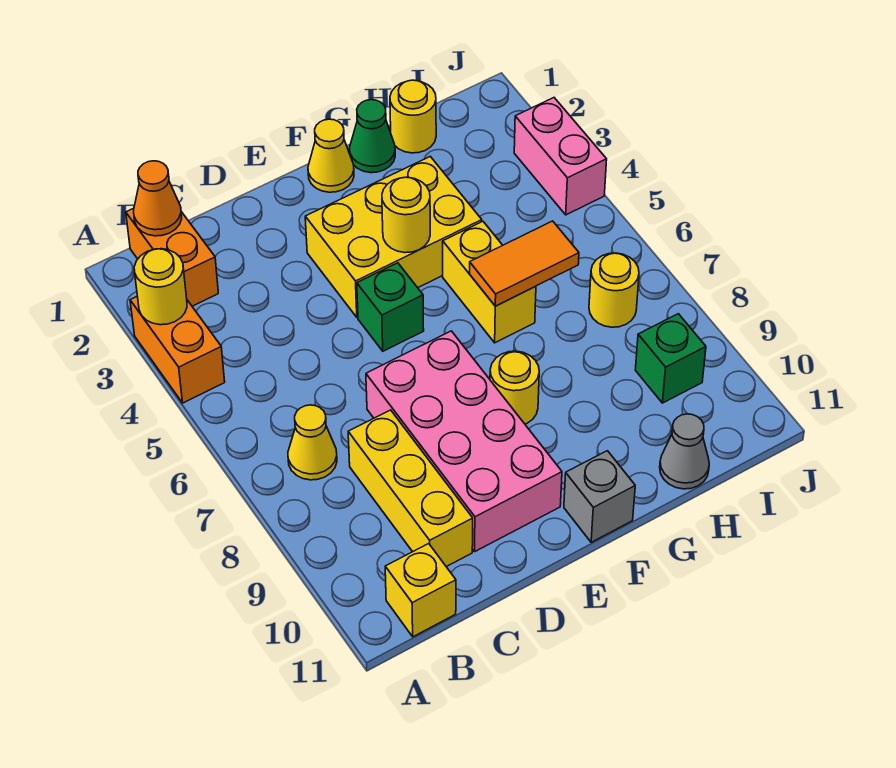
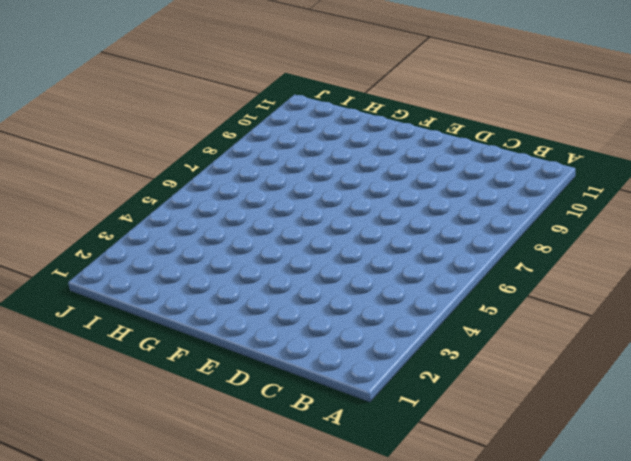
none -> orange 1x2 brick [130,296,225,403]
none -> orange 1x2 brick [126,208,218,306]
none -> yellow 1x1 cone [288,405,337,480]

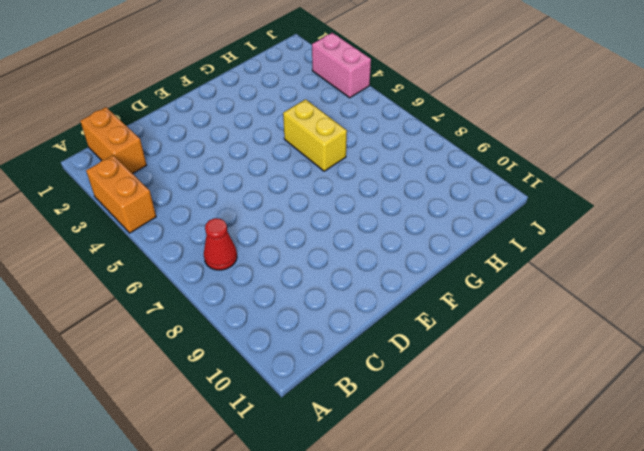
red 1x1 cone [204,218,237,270] -> yellow 1x1 cone [288,405,337,480]
none -> yellow 1x1 brick [385,544,456,637]
none -> yellow 1x3 brick [348,410,473,567]
none -> pink 2x4 brick [366,331,562,551]

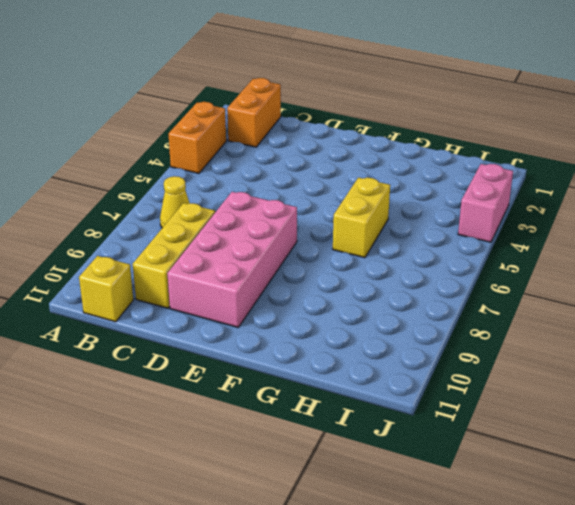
none -> yellow 2x3 brick [305,157,482,317]
none -> green 1x1 brick [357,263,424,351]
none -> yellow 1x1 cone [308,119,354,192]

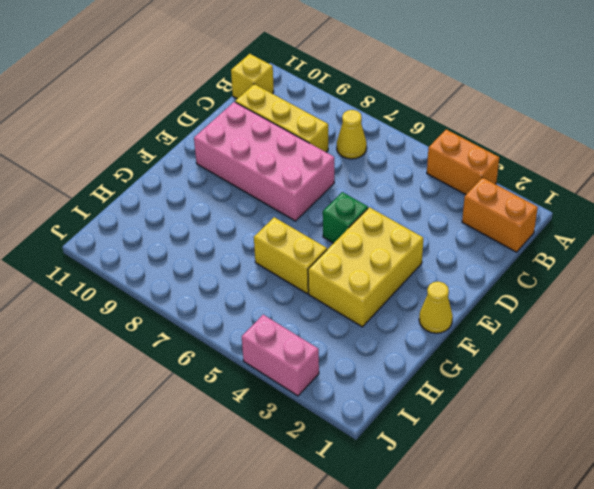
none -> yellow 1x1 round brick [490,351,539,424]
none -> grey 1x1 brick [564,451,635,542]
none -> green 1x1 cone [350,100,395,173]

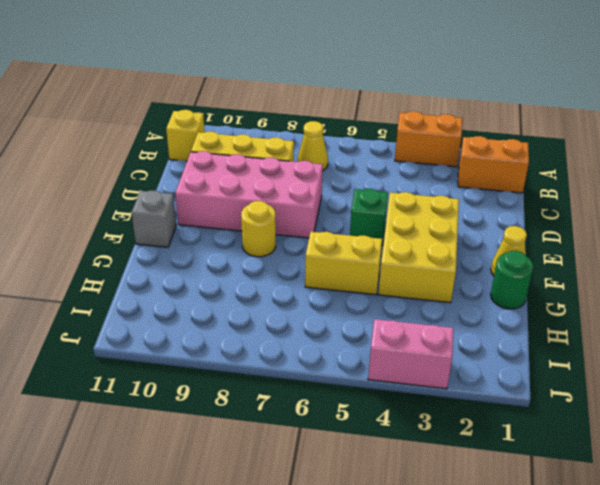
green 1x1 round brick [491,251,533,309] -> green 1x1 cone [350,100,395,173]
none -> yellow 1x1 round brick [390,80,436,153]
none -> grey 1x1 cone [660,414,709,489]
none -> yellow 1x1 round brick [589,253,639,327]

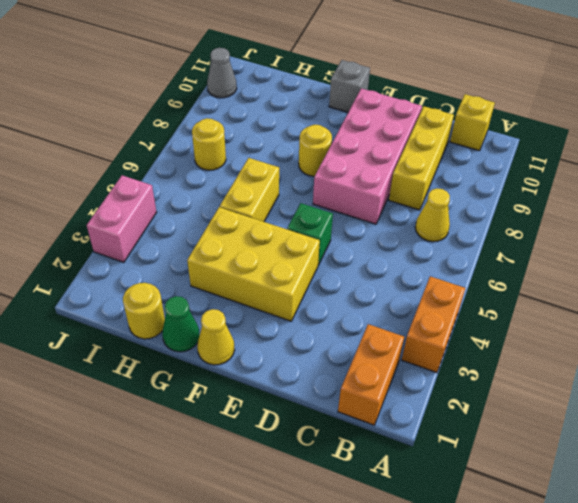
grey 1x1 cone [207,48,237,98] -> grey 1x1 cone moved to [660,414,709,489]
none -> green 1x1 brick [635,314,706,403]
none -> yellow 1x1 round brick [134,249,187,325]
none -> orange 1x1 cone [134,161,182,236]

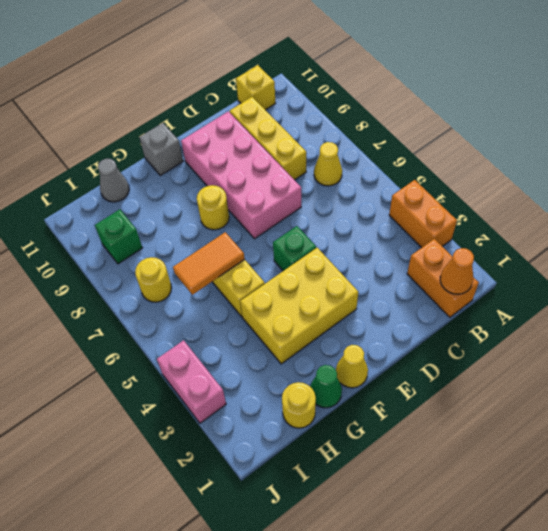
none -> yellow 1x1 round brick [134,249,187,325]
none -> yellow 1x1 round brick [382,177,430,253]

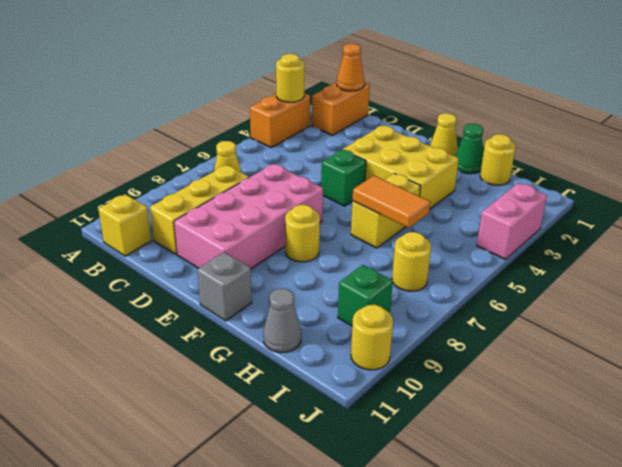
yellow 1x1 round brick [351,305,393,370] -> yellow 1x1 round brick moved to [382,177,430,253]

